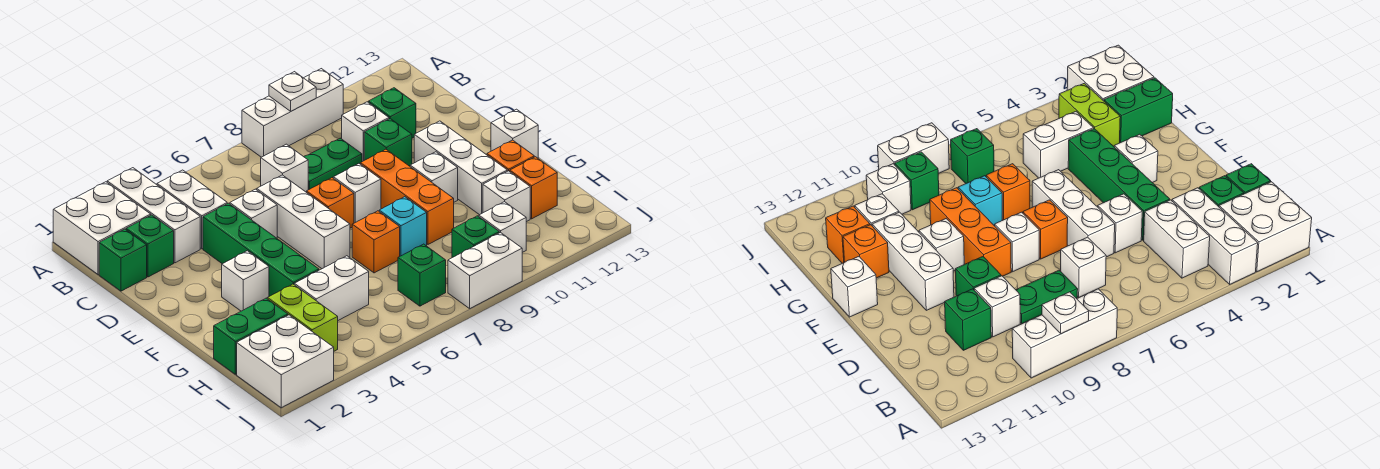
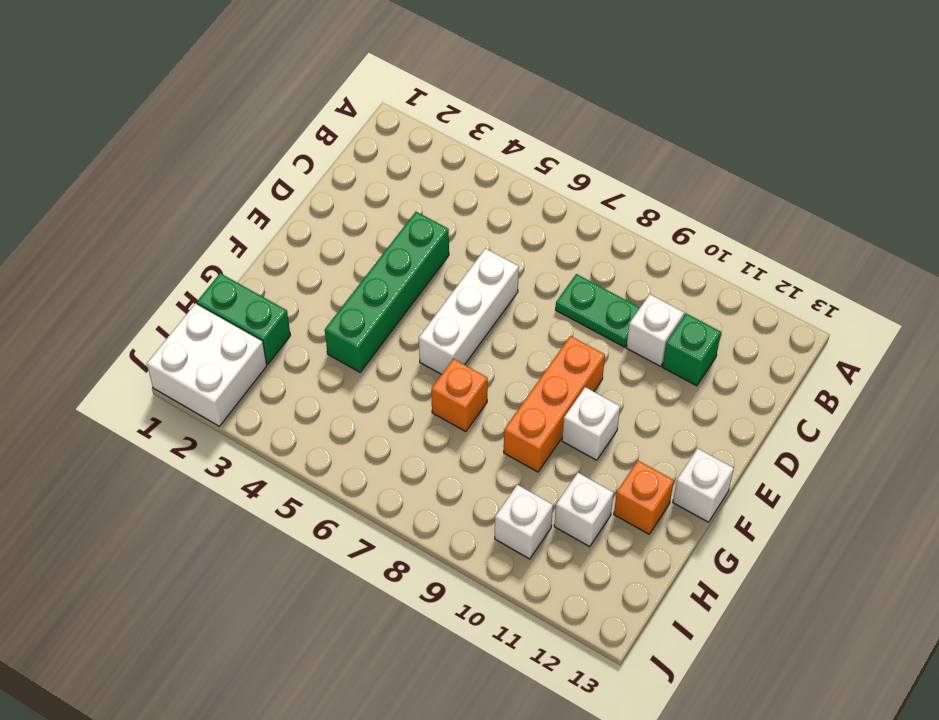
none -> white 2x2 brick [53,182,151,275]
none -> white 1x3 brick [107,168,200,263]
none -> white 1x3 brick [242,69,343,157]
none -> white 1x2 brick [157,170,227,249]

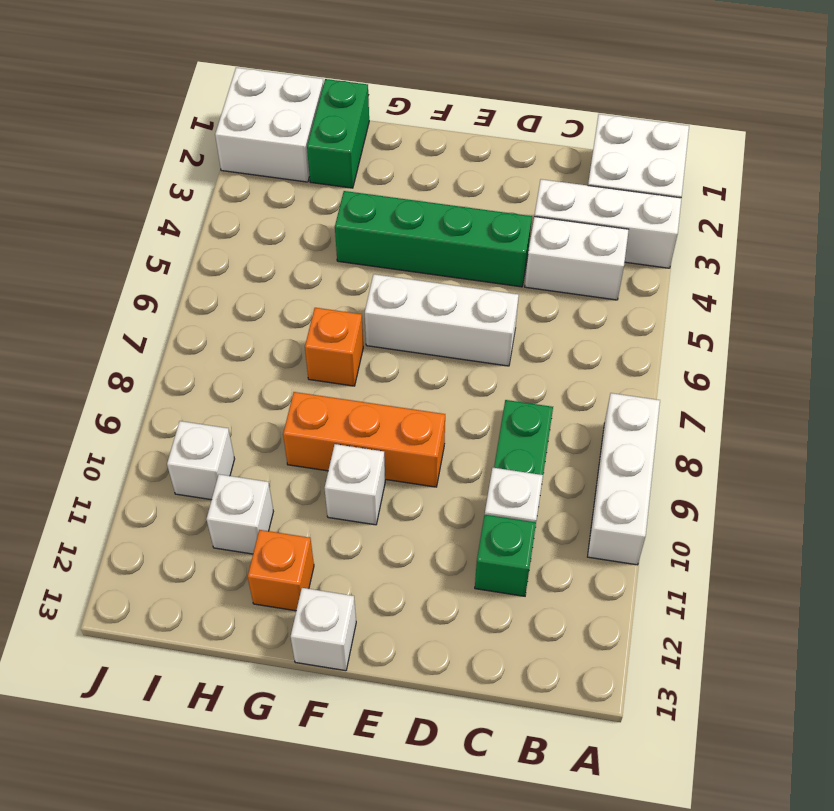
none -> green 1x1 brick [99,229,147,291]
none -> green 1x1 brick [126,215,174,277]
none -> white 1x1 brick [261,144,308,192]
none -> white 1x1 brick [230,189,277,238]

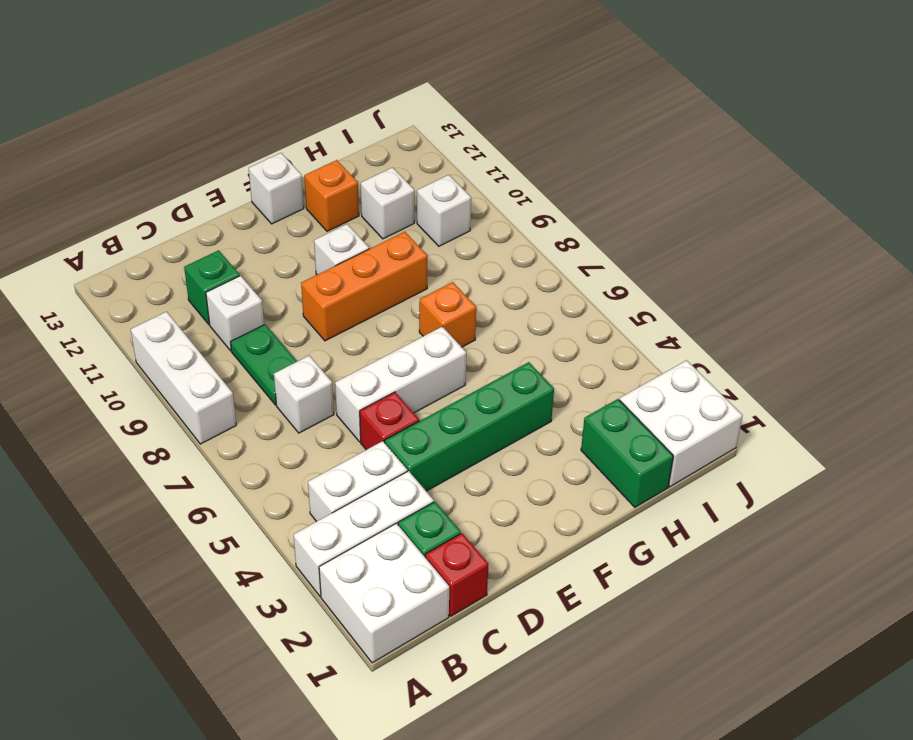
red 1x1 brick [425,533,489,616] -> green 1x1 brick [99,229,147,291]
red 1x1 brick [360,392,419,450] -> white 1x1 brick [230,189,277,238]
none -> green 1x1 brick [364,119,412,166]
none -> orange 1x1 brick [307,178,354,228]
none -> white 1x1 brick [333,164,381,223]
none -> white 1x3 brick [414,121,507,215]

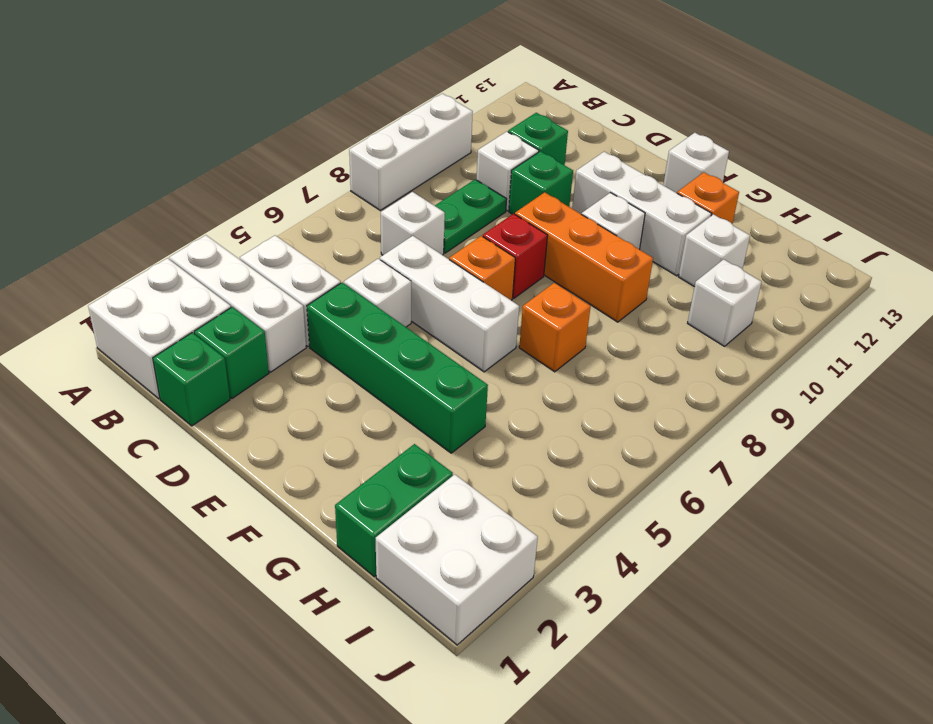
red 1x1 brick [483,214,548,298] -> white 1x1 brick [333,164,381,223]
none -> white 1x1 brick [222,251,269,311]
none -> cyan 1x1 brick [379,197,427,256]
none -> lime 1x2 brick [267,284,338,351]
none -> white 1x2 brick [294,256,369,320]

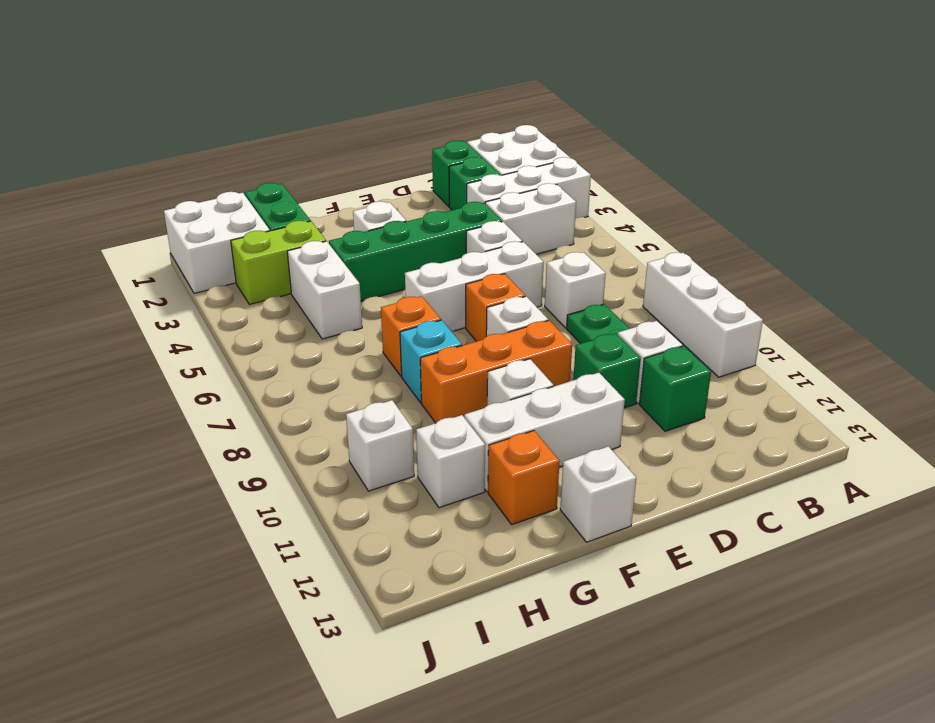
none -> orange 1x1 brick [510,157,557,219]
none -> green 1x1 brick [398,244,446,306]
none -> green 1x1 brick [452,216,499,258]
none -> white 1x2 brick [448,232,522,308]

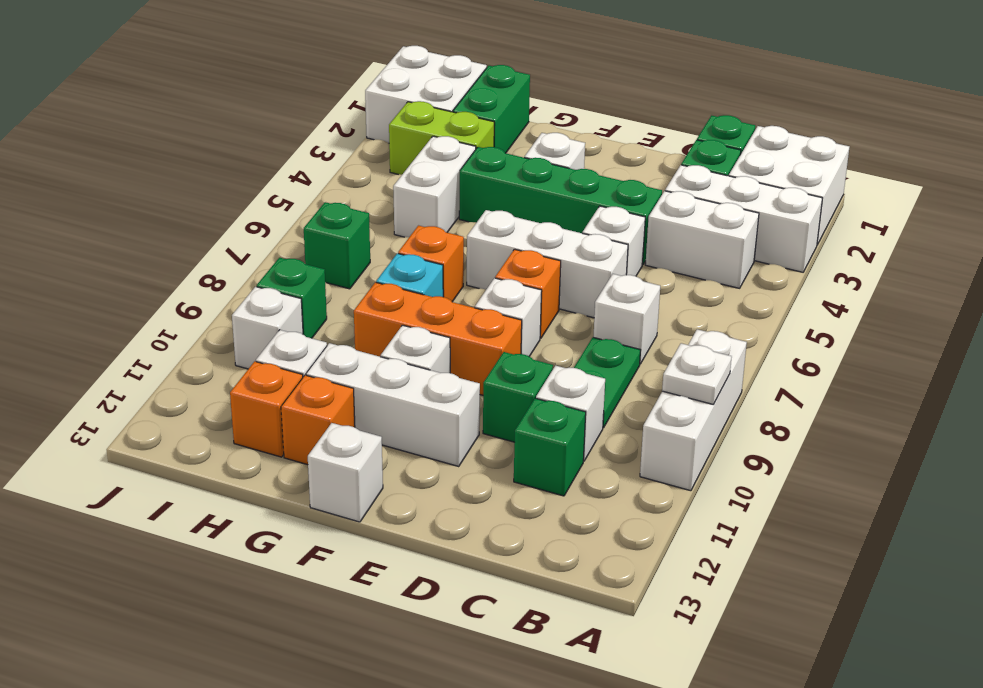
none -> white 1x2 brick [448,232,522,308]

